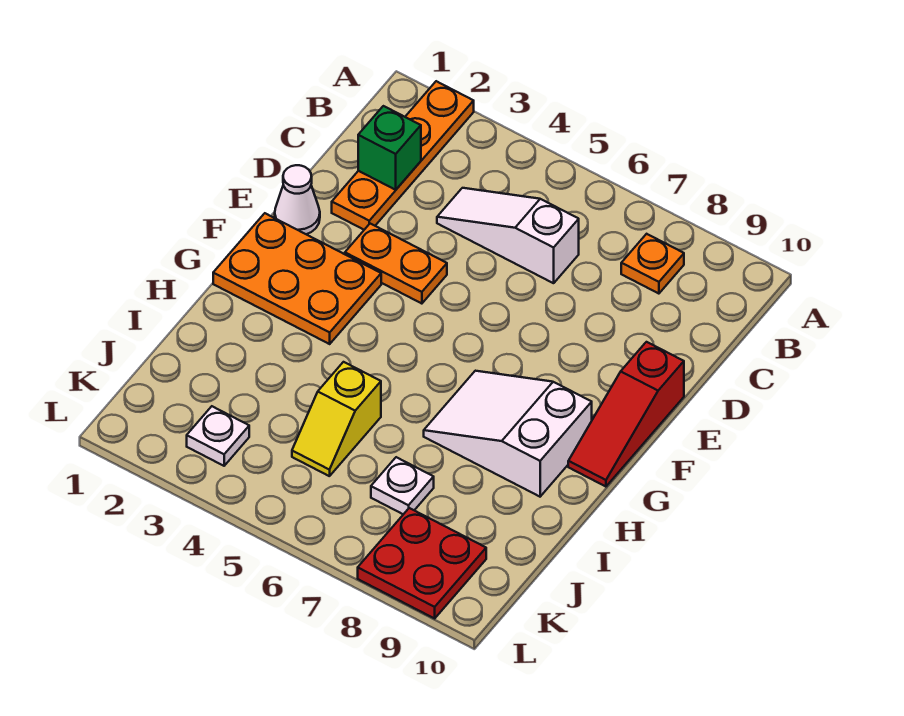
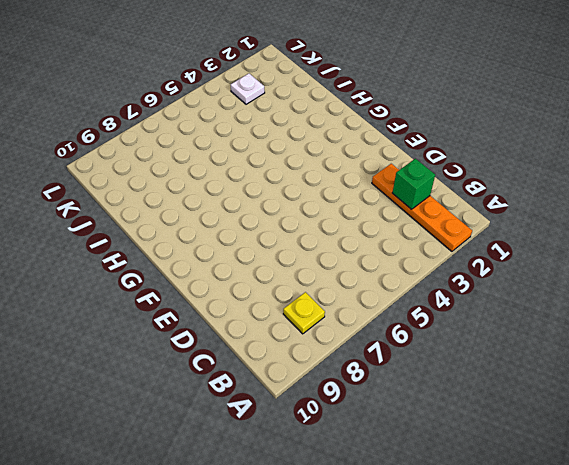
yellow 1x1 plate [283,292,325,334] -> orange 1x1 plate [621,234,684,294]
none -> white 1x3 slope [437,188,579,283]
none -> white 1x1 cone [275,165,320,234]
none -> orange 1x2 plate [345,224,447,304]

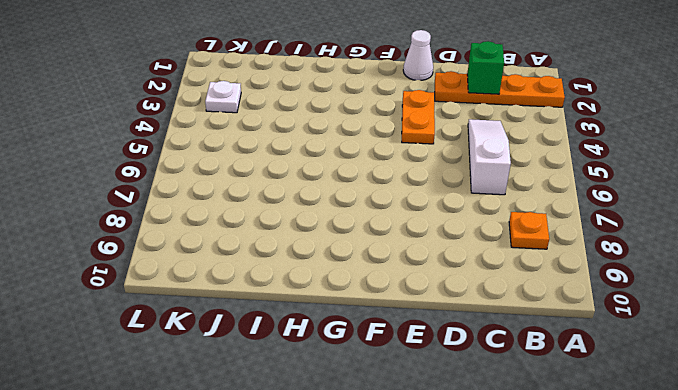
none -> red 1x3 slope [568,342,684,487]
none -> orange 2x3 plate [213,213,381,344]
none -> white 2x3 slope [424,371,592,497]

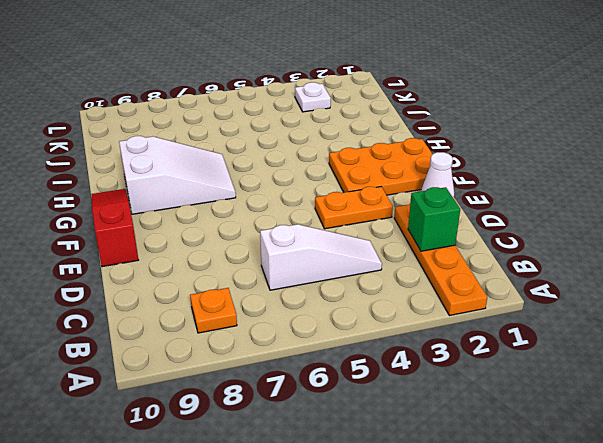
none -> yellow 1x2 slope [292,362,381,476]
none -> white 1x1 plate [371,457,434,514]
none -> red 2x2 plate [358,508,486,618]

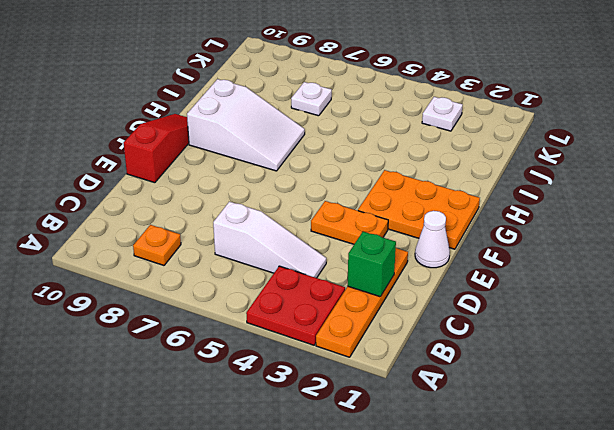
red 2x2 plate [246,266,345,345] -> red 2x2 plate moved to [358,508,486,618]
none -> yellow 1x2 slope [292,362,381,476]

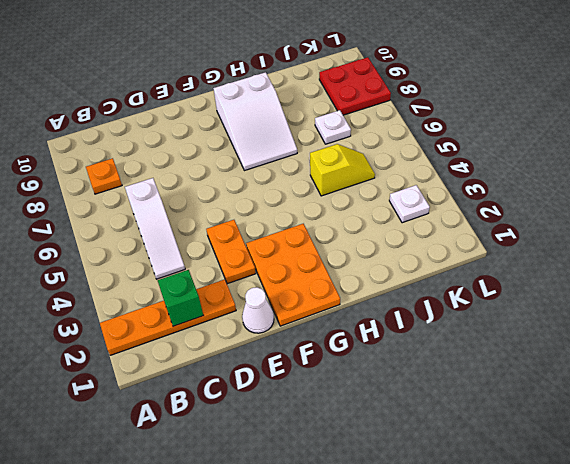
none -> red 1x3 slope [568,342,684,487]

